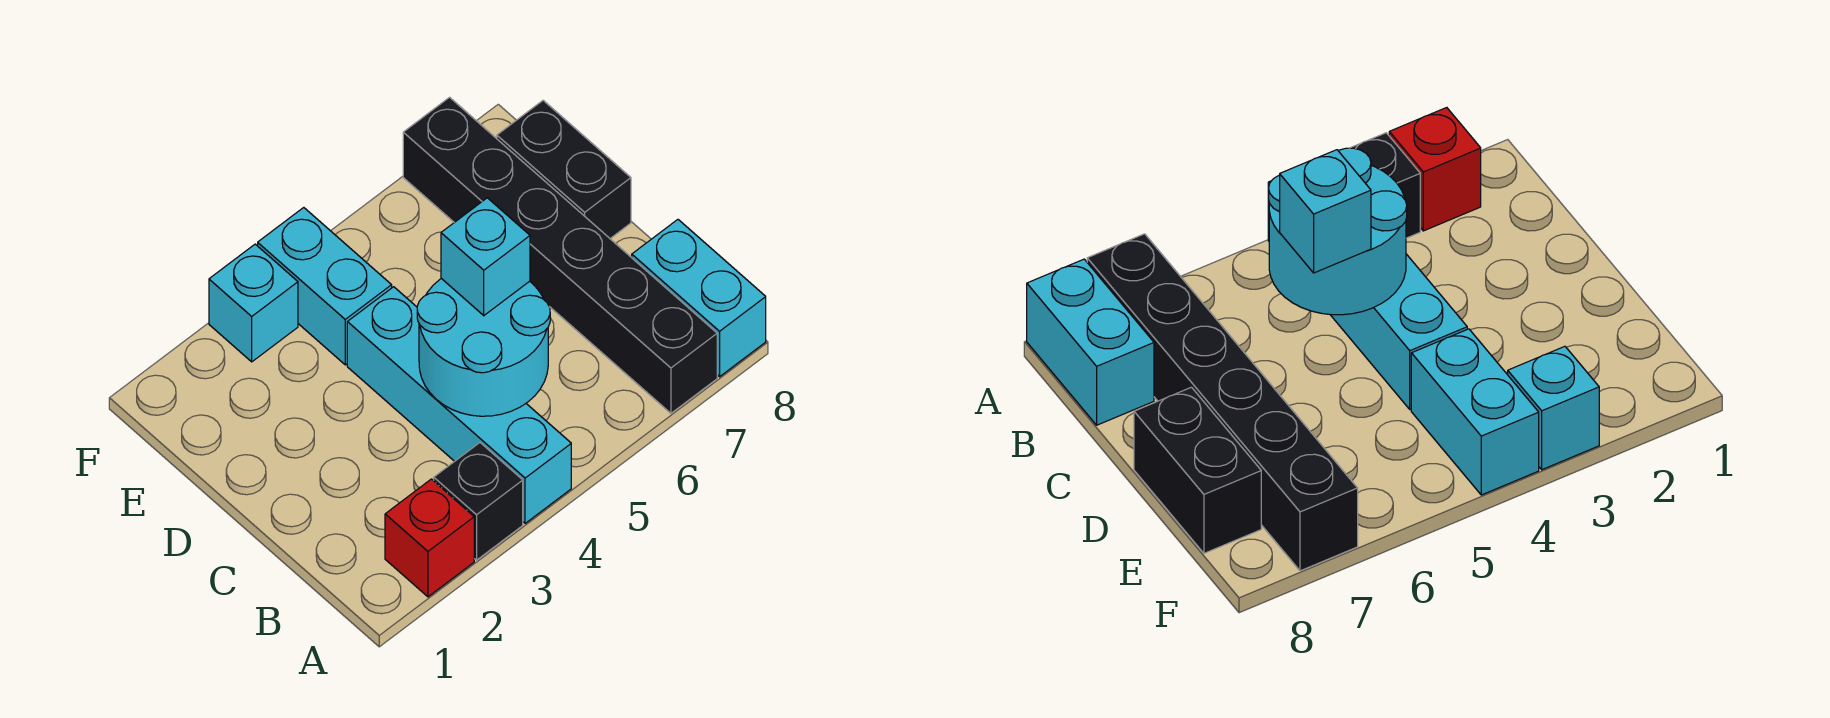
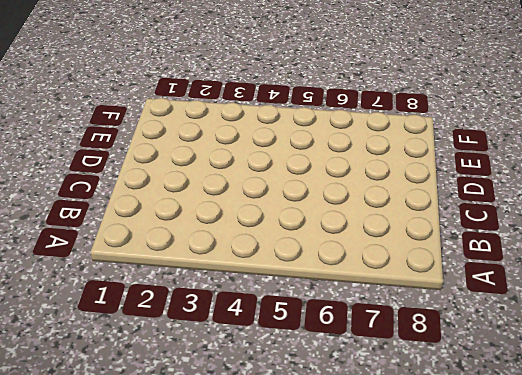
none -> red 1x1 brick [385,479,474,597]
none -> black 1x1 brick [434,443,523,560]

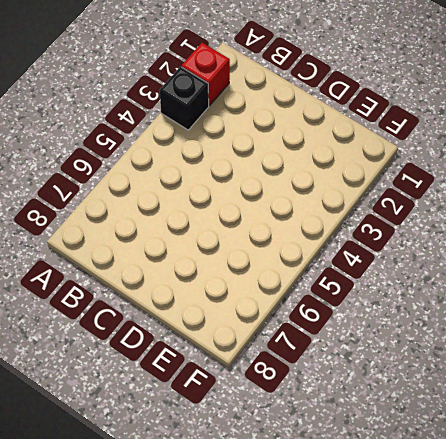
none -> cyan 1x4 brick [347,287,571,523]
none -> black 1x6 brick [403,97,717,413]

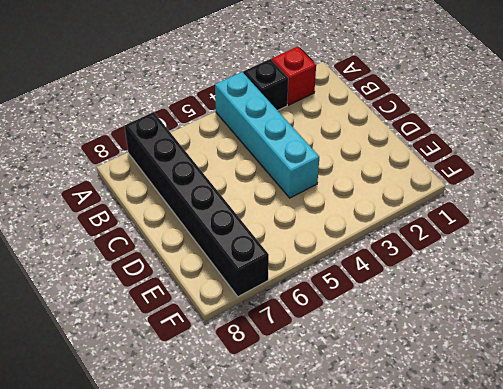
none -> cyan 1x2 brick [632,220,766,377]
none -> black 1x2 brick [497,101,631,238]

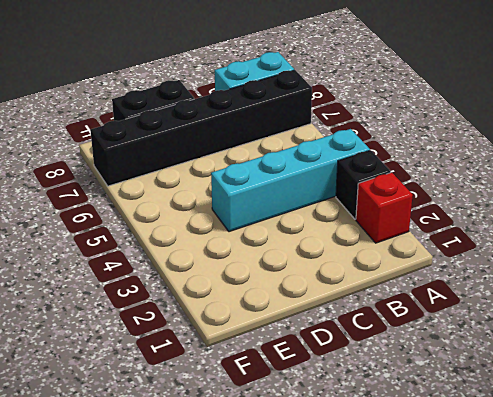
none -> cyan 1x2 brick [258,208,392,365]
none -> cyan 1x1 brick [209,244,298,362]

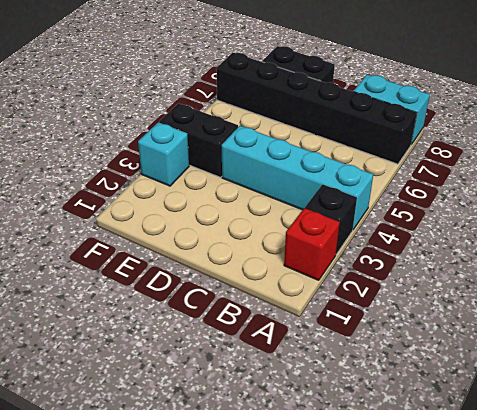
black 1x2 brick [159,103,238,177] -> cyan 1x2 brick [258,208,392,365]
none -> cyan 2x2 round brick [417,279,550,416]
none -> cyan 1x1 brick [441,198,530,316]

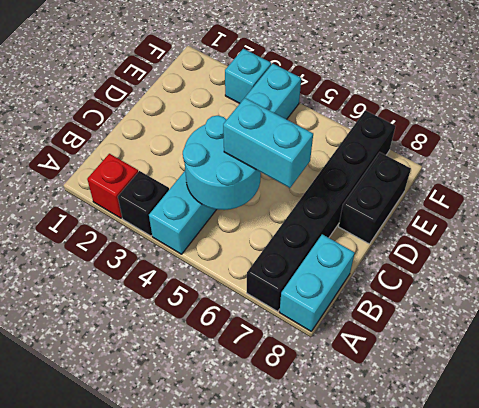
cyan 1x2 brick [223,98,313,188] -> cyan 1x1 brick [441,198,530,316]

